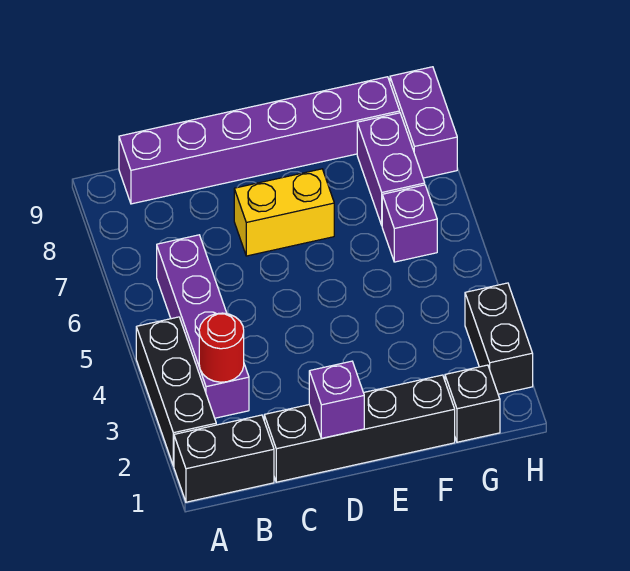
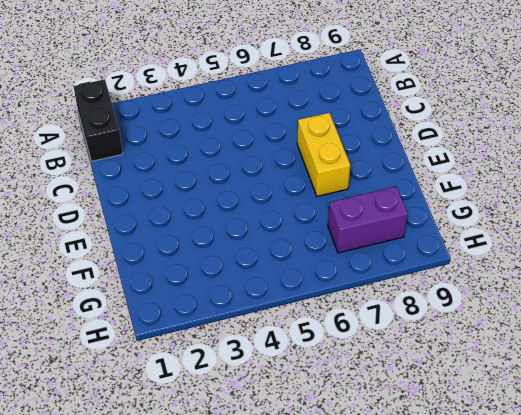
none -> black 1x3 brick [136,317,216,466]
none -> purple 1x4 brick [157,235,249,418]
none -> purple 1x6 brick [119,77,400,204]

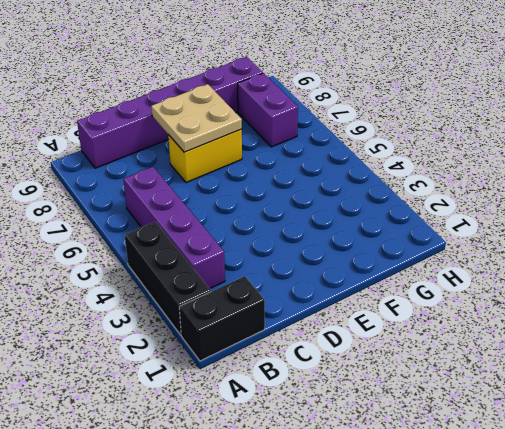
tan 2x2 plate [151,84,242,152] -> none
none -> black 1x4 brick [264,375,455,482]
none -> black 1x1 brick [445,365,500,442]
none -> purple 1x1 brick [382,185,437,262]

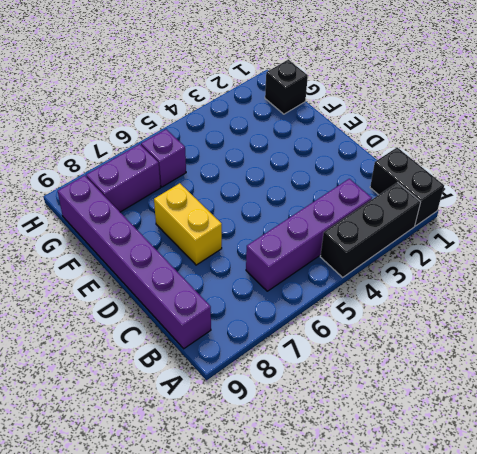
none -> black 1x4 brick [264,375,455,482]
none -> black 1x2 brick [465,283,533,394]
none -> purple 1x2 brick [390,67,457,178]

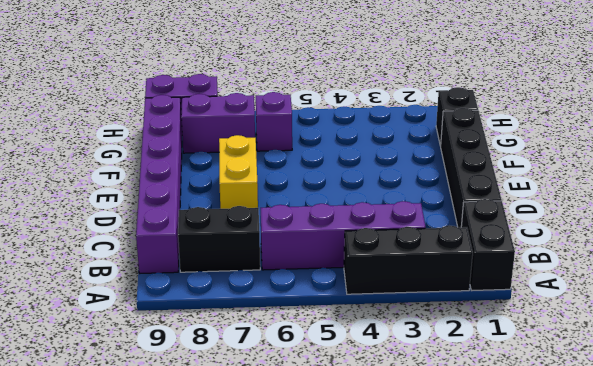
black 1x2 brick [178,206,260,272] -> black 1x2 brick moved to [465,283,533,394]
none -> red 1x1 round brick [199,313,244,382]
none -> purple 1x1 brick [309,361,364,438]

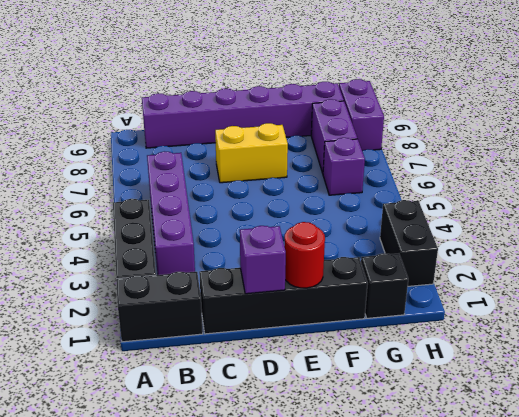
red 1x1 round brick [284,222,325,288] -> red 1x1 round brick moved to [199,313,244,382]

